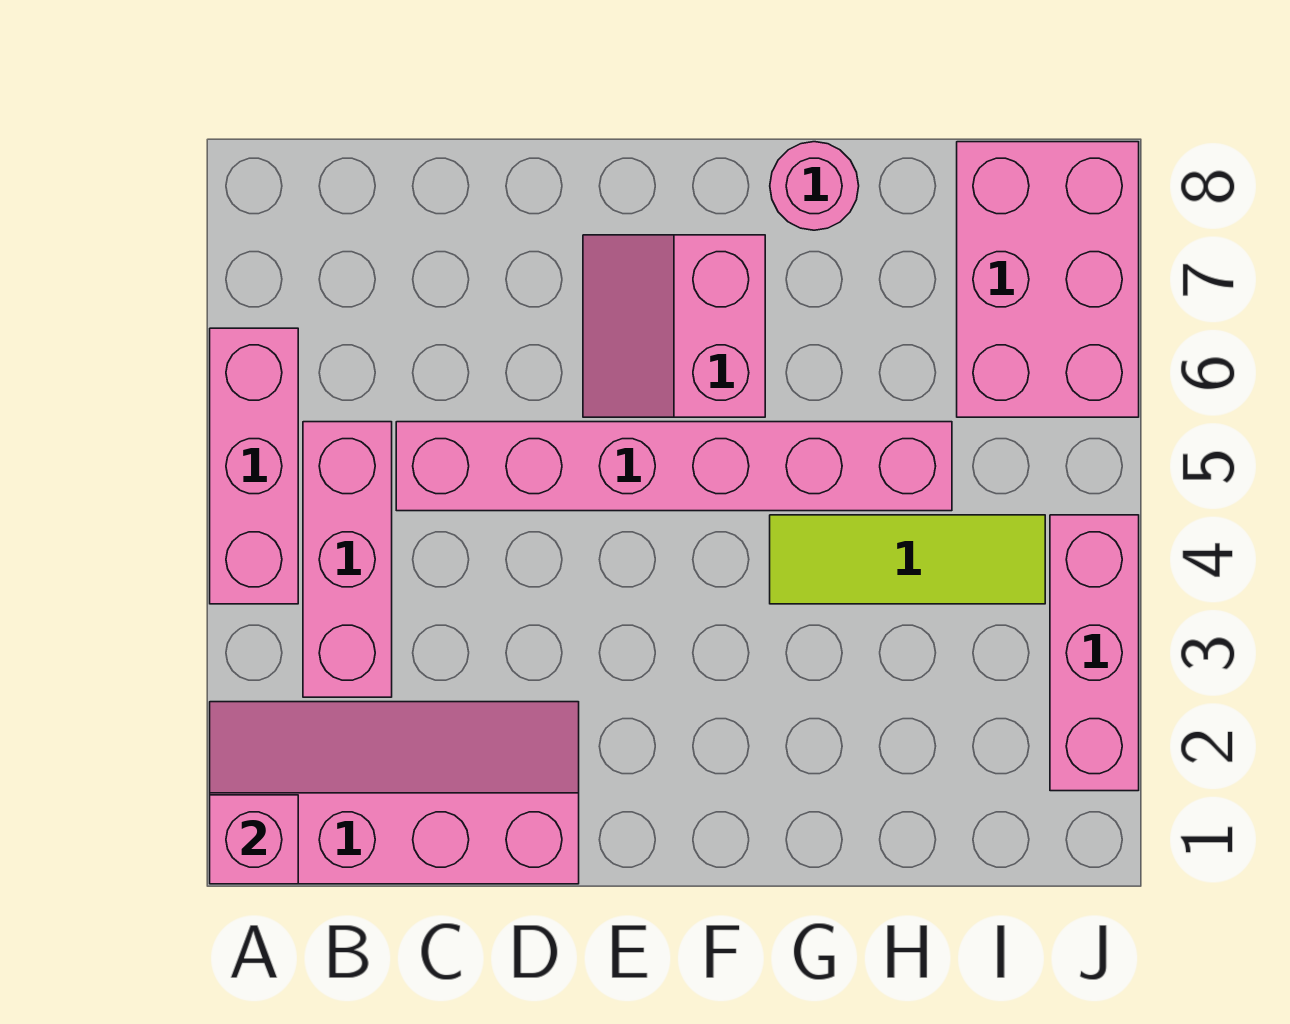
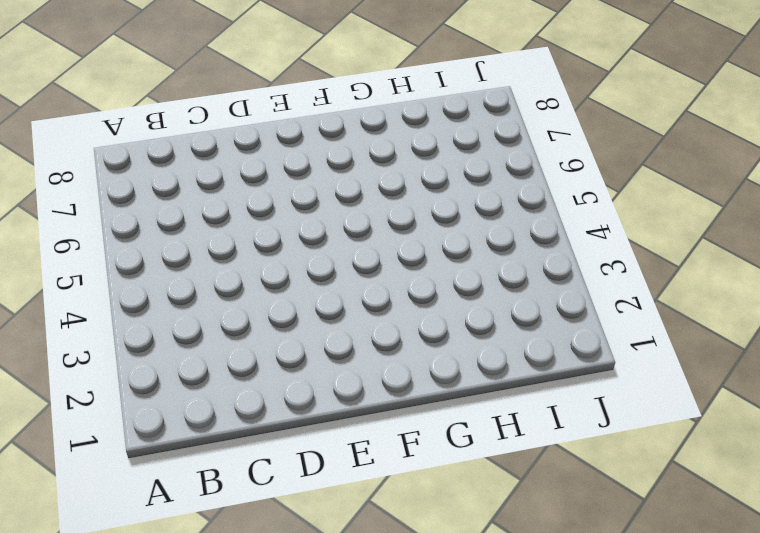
none -> pink 2x4 slope [210,702,579,884]
none -> pink 1x3 brick [210,328,298,604]

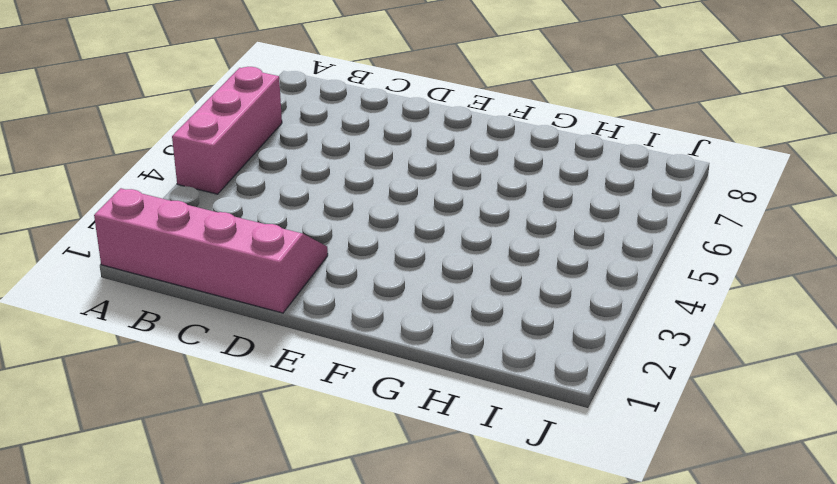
none -> pink 1x3 brick [303,422,392,697]
none -> pink 1x6 brick [396,422,952,511]

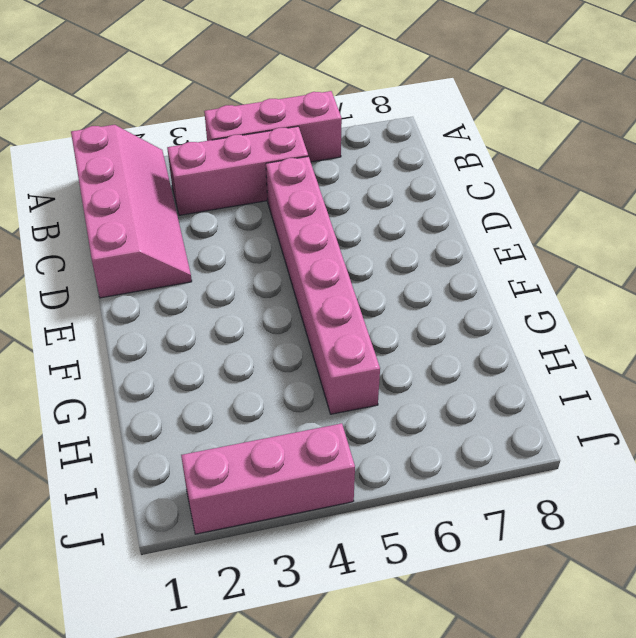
none -> pink 2x2 slope [583,235,765,417]
none -> lime 1x3 tile [770,515,1045,604]

